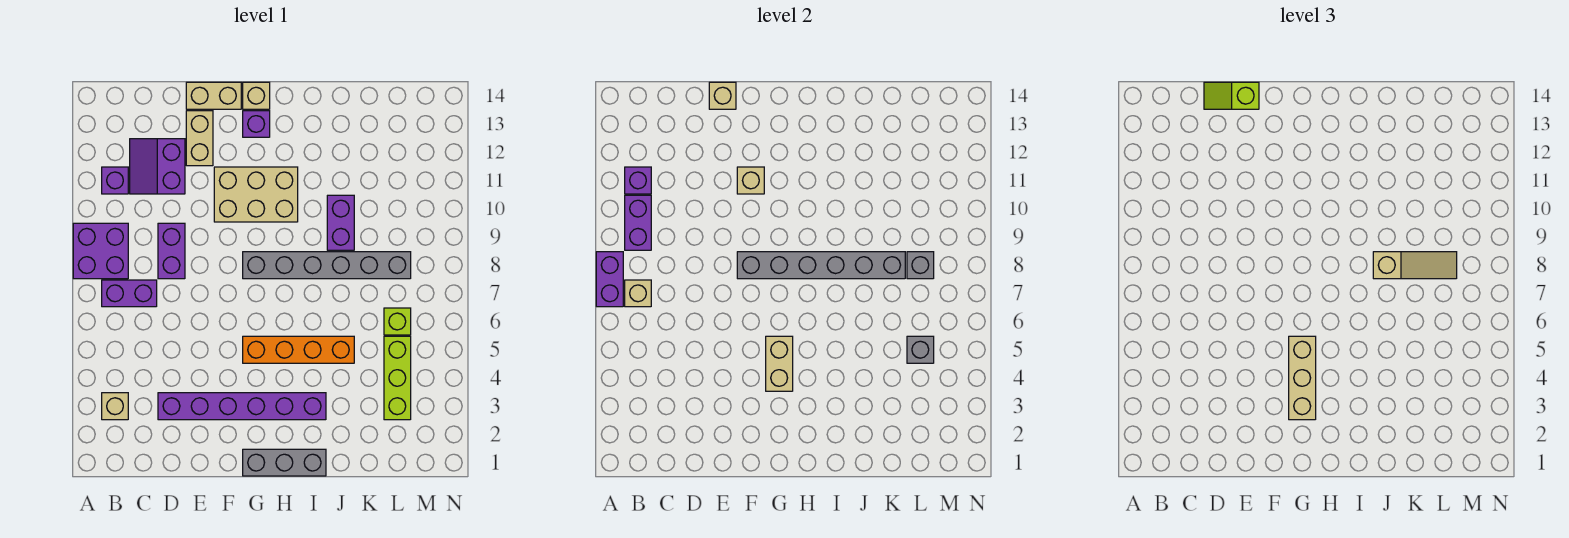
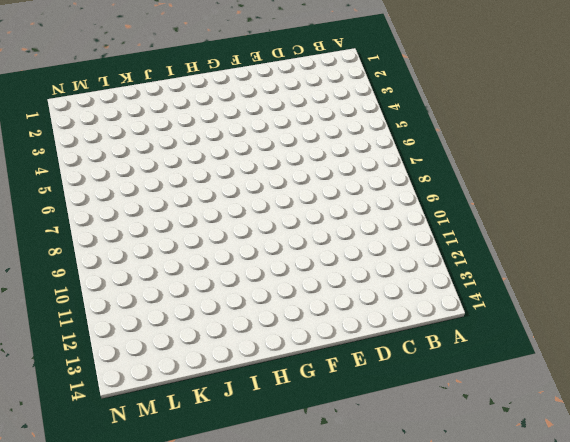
none -> purple 2x2 brick [73,223,128,279]
none -> tan 1x1 brick [102,393,128,420]
none -> purple 1x2 brick [102,280,157,307]
none -> purple 1x1 brick [102,167,128,194]

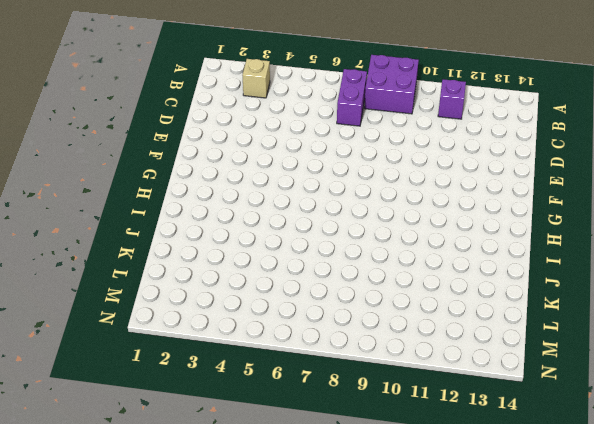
none -> purple 2x2 slope [130,139,185,194]
none -> purple 1x6 brick [158,393,326,420]
none -> purple 1x2 brick [158,223,185,279]
none -> tan 1x2 brick [186,111,213,166]

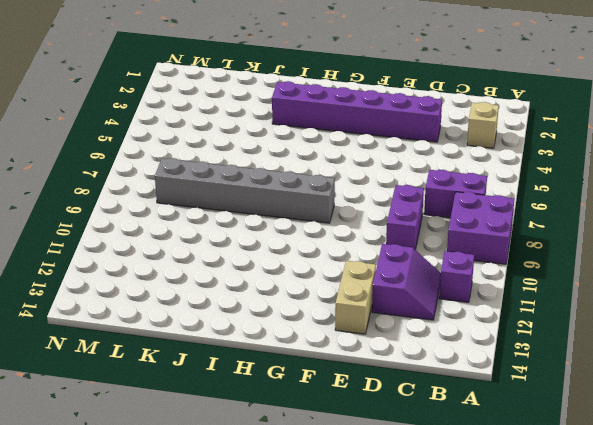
none -> tan 1x2 brick [186,82,241,109]
none -> tan 2x3 brick [214,167,298,222]
none -> grey 1x3 brick [243,449,326,476]
none -> orange 1x4 brick [243,336,354,363]

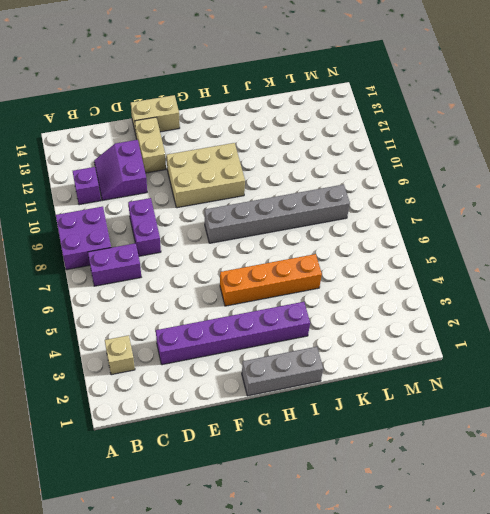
none -> purple 1x1 brick [243,111,270,137]
none -> tan 1x1 brick [243,82,270,109]
none -> purple 1x2 brick [327,195,354,250]
none -> lime 1x3 brick [384,336,411,420]

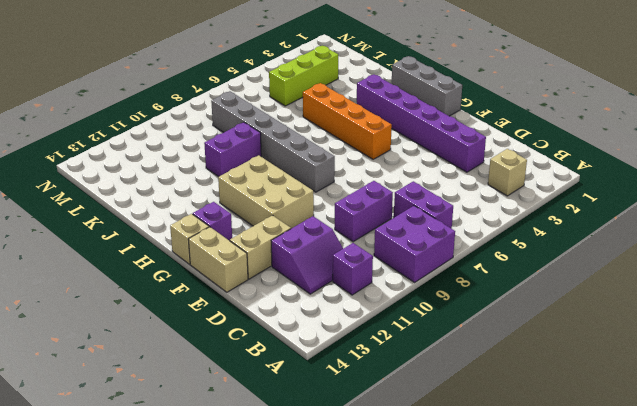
none -> lime 1x1 brick [384,308,411,335]
none -> purple 1x2 brick [596,252,623,307]
none -> tan 1x1 brick [625,280,651,307]
none -> purple 1x2 brick [625,195,651,250]

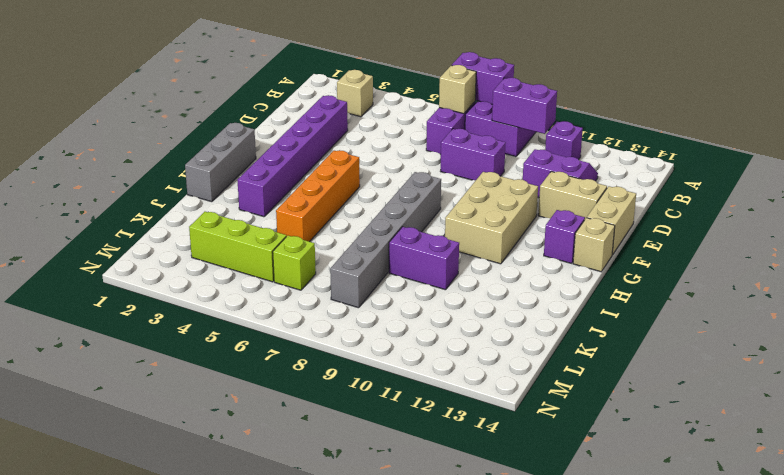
none -> purple 1x1 brick [625,167,651,194]
none -> tan 1x1 brick [709,82,736,109]
none -> grey 1x6 brick [737,252,905,279]
none -> tan 1x1 brick [737,167,764,194]

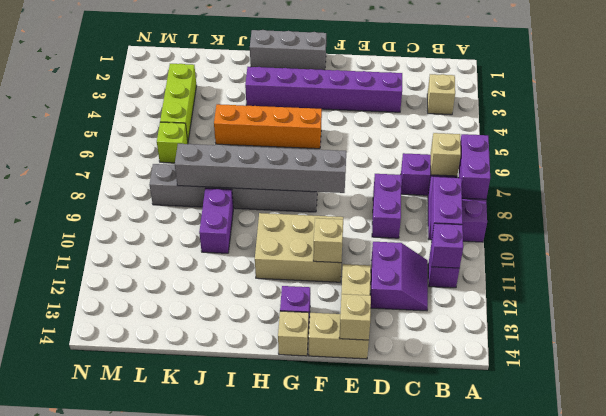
none -> tan 1x2 brick [766,336,793,391]
none -> grey 1x1 brick [907,336,934,363]
none -> grey 1x1 brick [907,252,934,279]
none -> lime 1x2 slope [1204,82,1259,109]

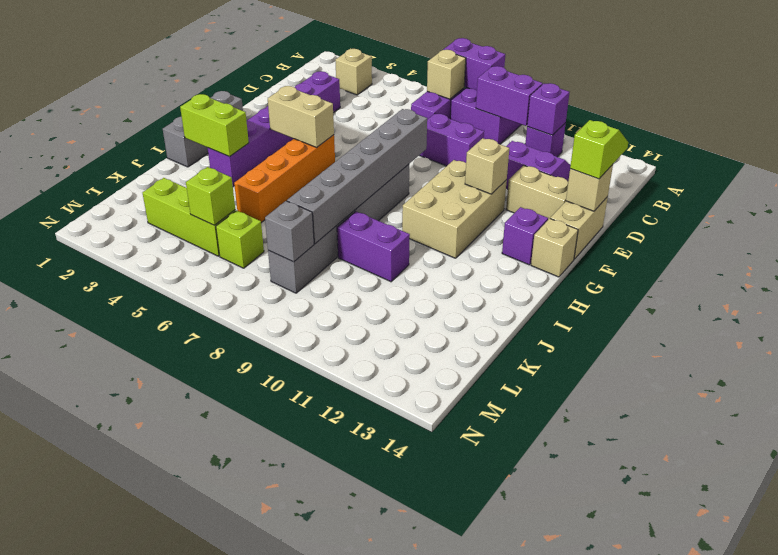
lime 1x2 brick [180,94,249,157] -> none
lime 1x1 brick [186,167,235,225] -> grey 1x1 brick [907,336,934,363]
none -> tan 1x3 brick [1289,336,1316,420]
none -> tan 1x3 slope [1373,252,1457,279]

